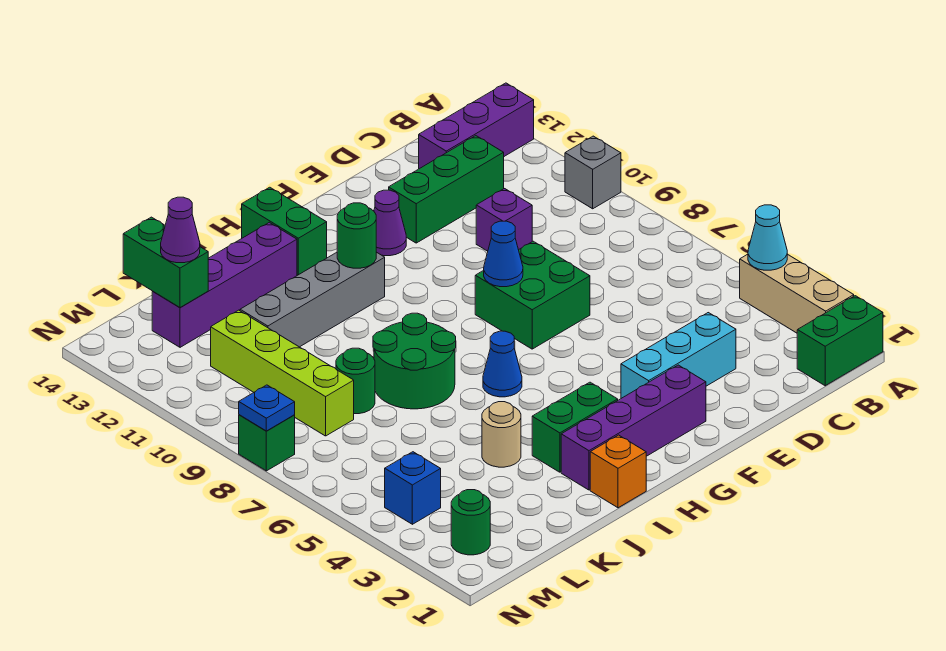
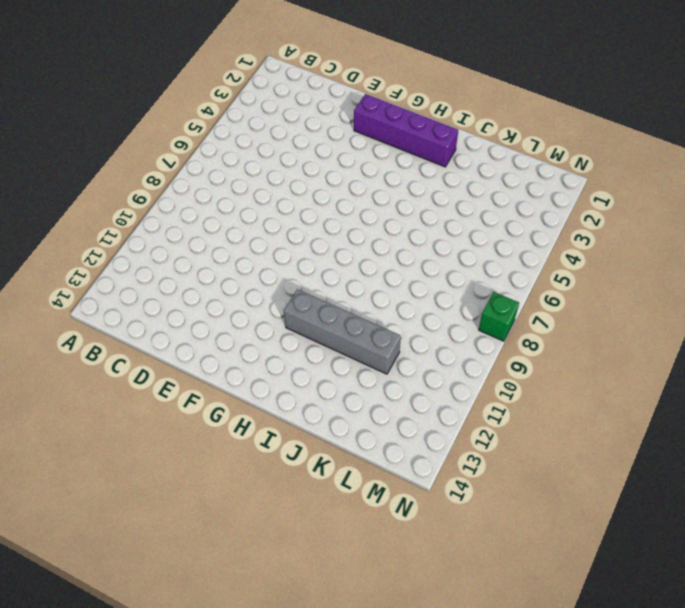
none -> green 1x2 brick [797,296,883,386]
none -> tan 1x3 brick [740,254,854,333]
none -> grey 1x1 brick [565,136,621,209]

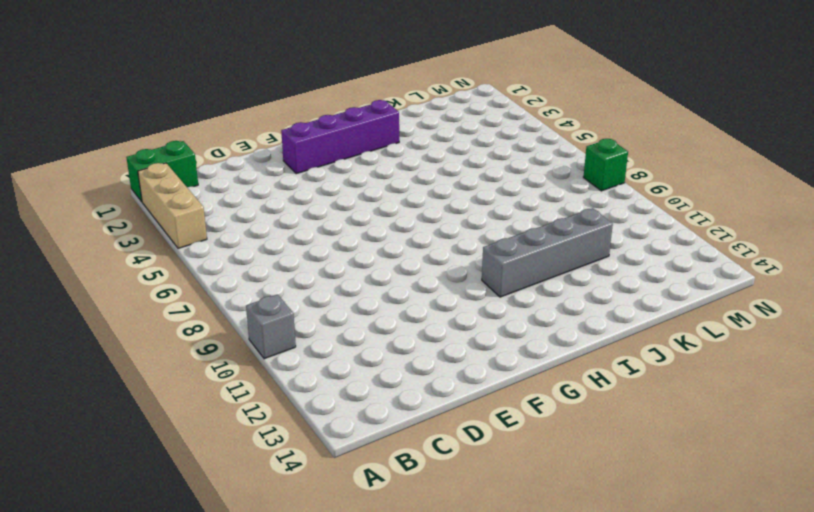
none -> purple 1x3 brick [419,83,534,169]
none -> green 1x3 brick [389,136,504,243]
none -> cyan 1x3 brick [621,313,736,398]

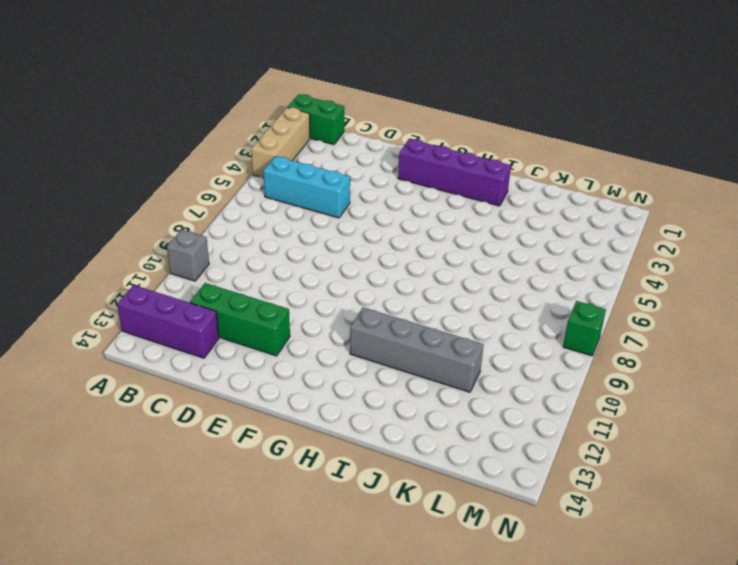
cyan 1x3 brick [263,156,350,218] -> cyan 1x3 brick moved to [621,313,736,398]
none -> purple 1x1 brick [476,189,532,251]
none -> green 2x2 brick [475,241,590,349]
none -> purple 1x1 cone [374,190,406,256]

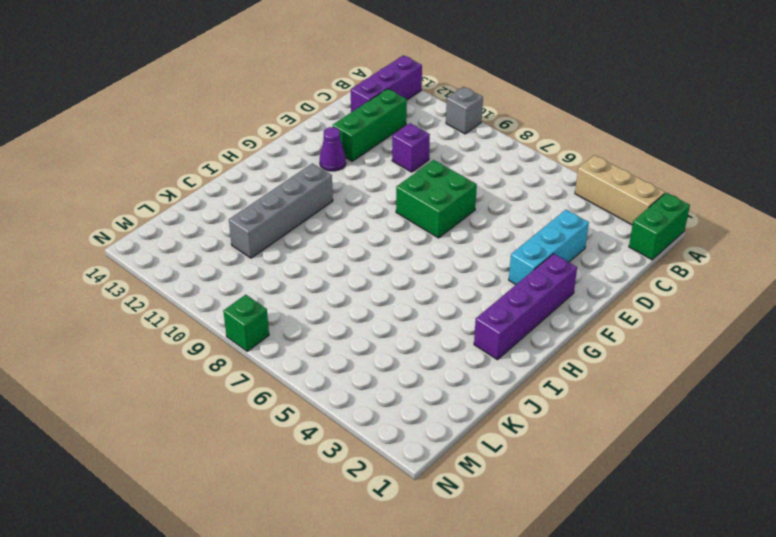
none -> green 1x2 brick [532,382,618,472]
none -> blue 1x1 cone [483,331,522,397]
none -> green 1x2 brick [242,187,327,275]

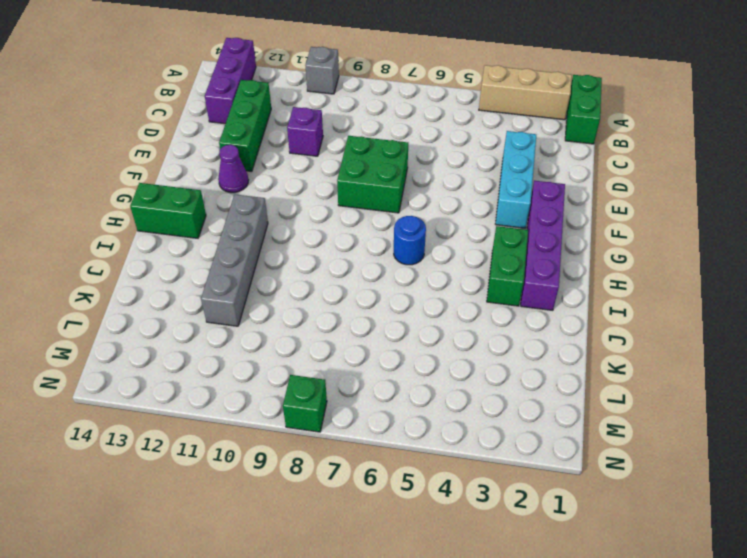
blue 1x1 round brick [394,216,426,265] -> blue 1x1 cone [483,331,522,397]
none -> orange 1x1 brick [590,435,646,508]
none -> green 2x2 round brick [373,313,456,409]
none -> purple 1x4 brick [152,222,297,347]

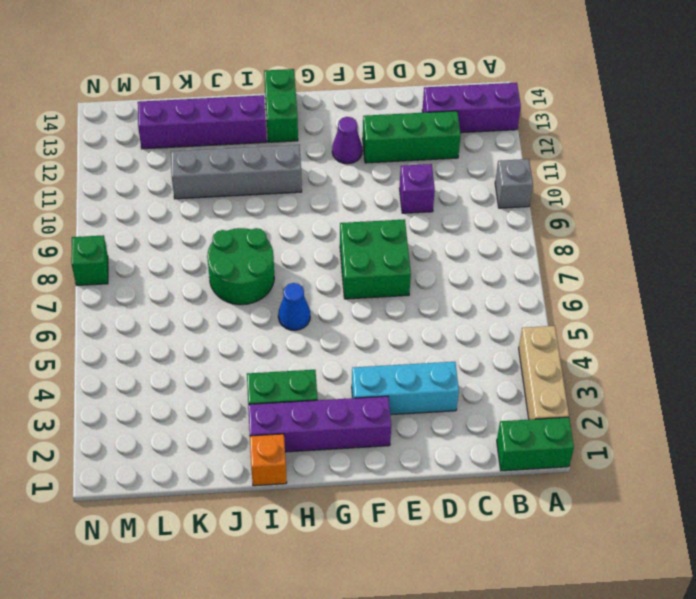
none -> tan 1x1 round brick [482,402,521,467]
none -> green 1x1 round brick [336,348,375,414]
none -> lime 1x4 brick [211,310,354,436]

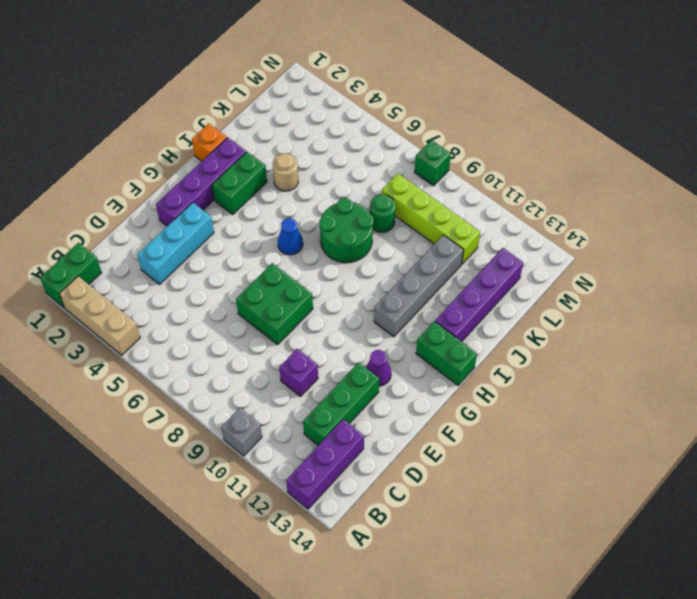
none -> green 1x1 round brick [451,490,490,555]
none -> blue 1x1 brick [385,452,441,524]
none -> cyan 1x1 cone [748,205,787,270]

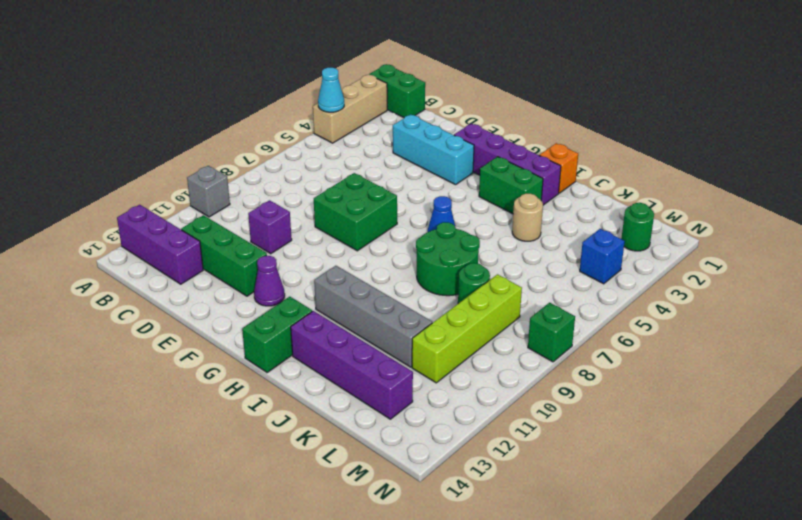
none -> blue 1x1 cone [484,221,523,287]
none -> green 1x1 round brick [337,203,376,268]
none -> green 1x2 brick [123,217,208,308]

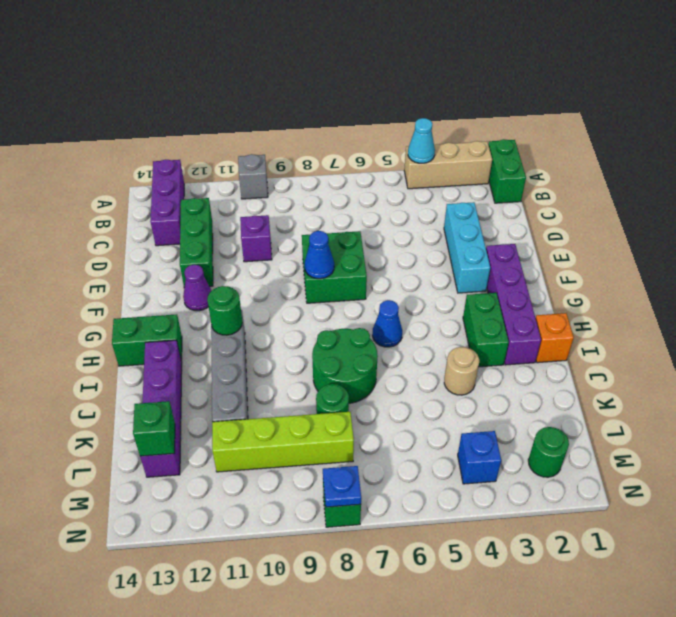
green 1x1 brick [133,401,175,456] -> green 1x2 brick [123,217,208,308]
none -> purple 1x1 cone [161,197,200,263]

